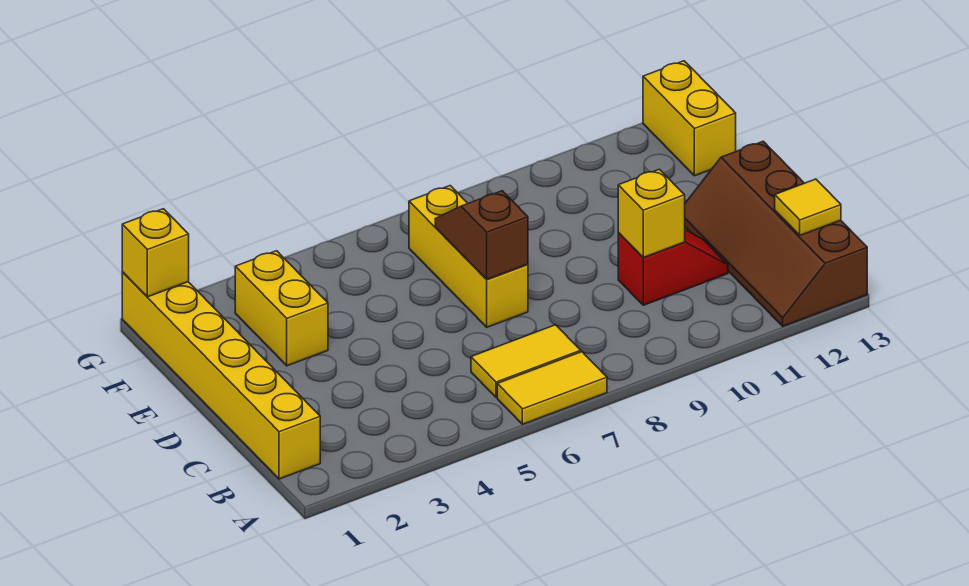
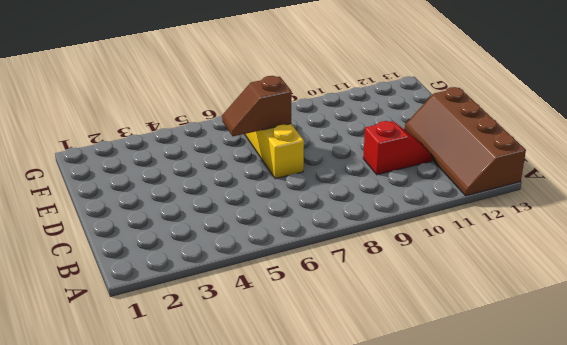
brown 1x2 slope [222,76,292,136] -> brown 1x2 slope turned to [435,191,528,280]
none -> yellow 1x2 tile [497,352,607,424]
none -> yellow 1x6 brick [122,272,320,479]
none -> yellow 1x2 tile [471,325,581,397]

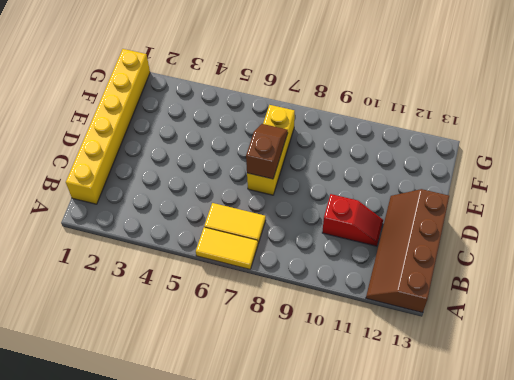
none -> yellow 1x2 brick [235,251,328,366]
none -> yellow 1x2 brick [643,61,736,176]
none -> yellow 1x1 tile [775,179,841,235]

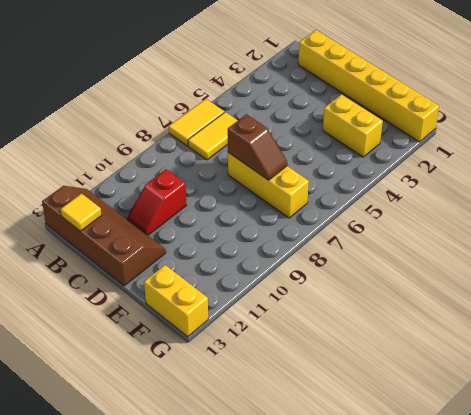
none -> yellow 1x1 brick [618,169,685,257]
none -> yellow 1x1 brick [122,209,189,297]

